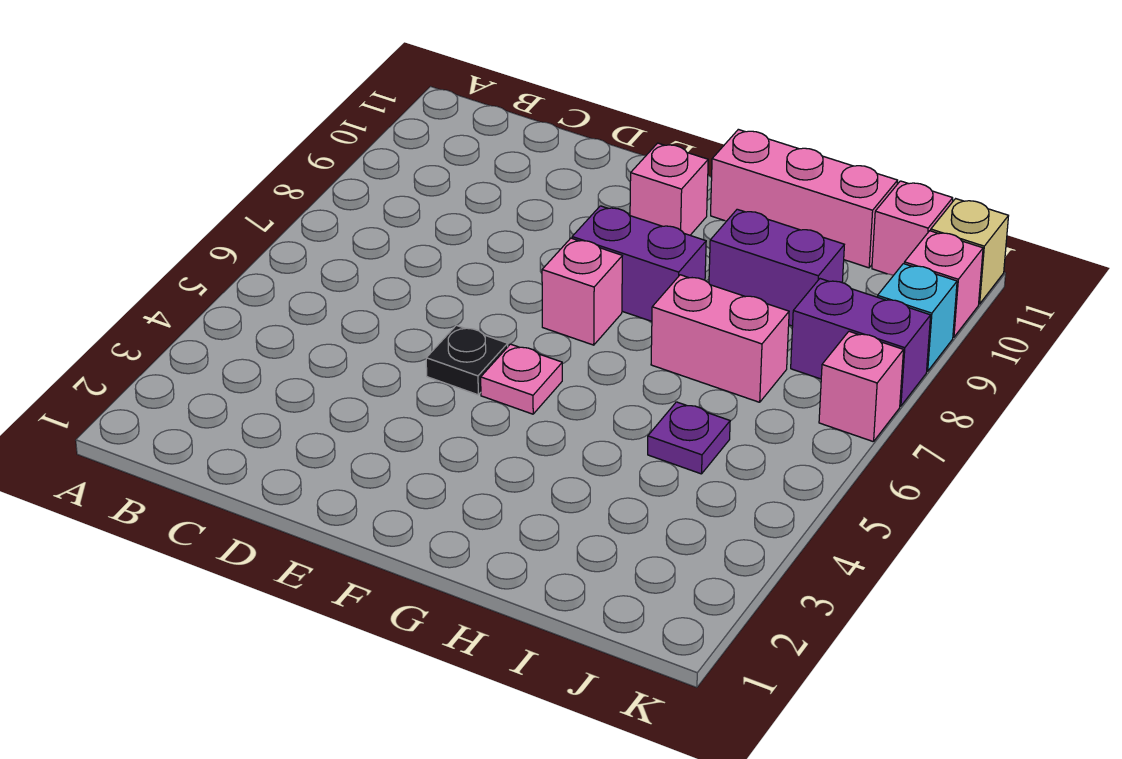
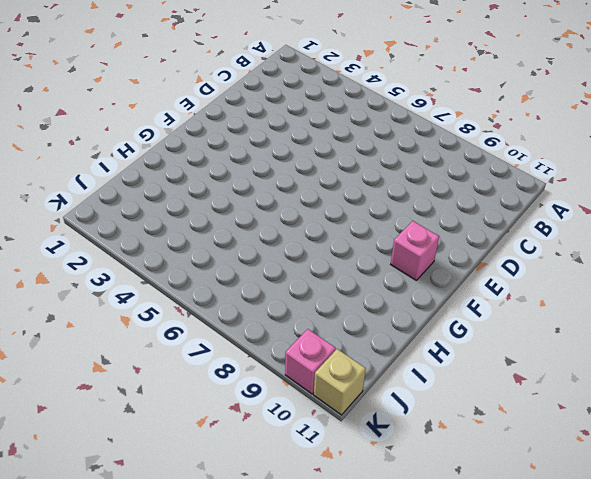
none -> black 1x1 plate [426,325,508,395]
none -> pink 1x1 plate [481,344,562,414]
none -> pink 1x1 brick [542,238,622,345]

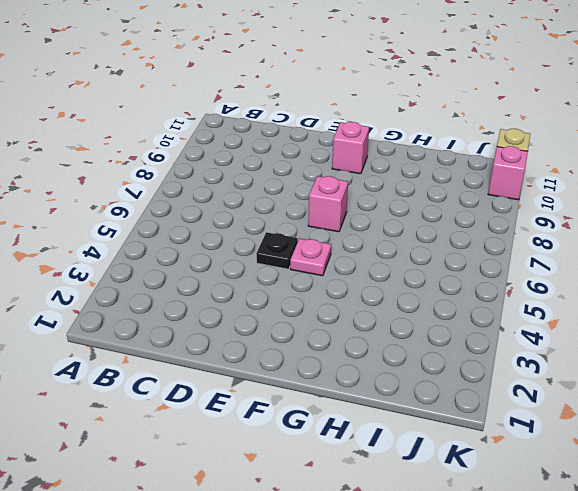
none -> purple 1x2 brick [572,206,706,321]
none -> pink 1x3 brick [711,129,898,268]
none -> pink 1x2 brick [651,275,789,402]

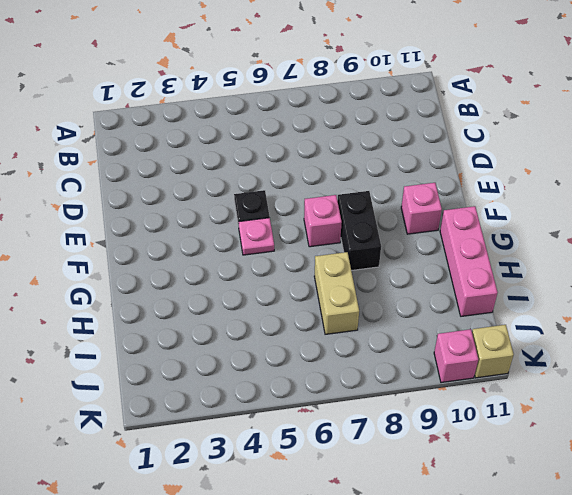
black 1x2 brick [337,191,381,271] -> purple 1x2 brick [572,206,706,321]
tan 1x2 brick [314,252,359,334] -> pink 1x2 brick [651,275,789,402]
none -> purple 1x2 brick [709,209,844,326]
none -> purple 1x1 plate [648,402,730,474]
none -> purple 1x2 brick [791,279,931,406]

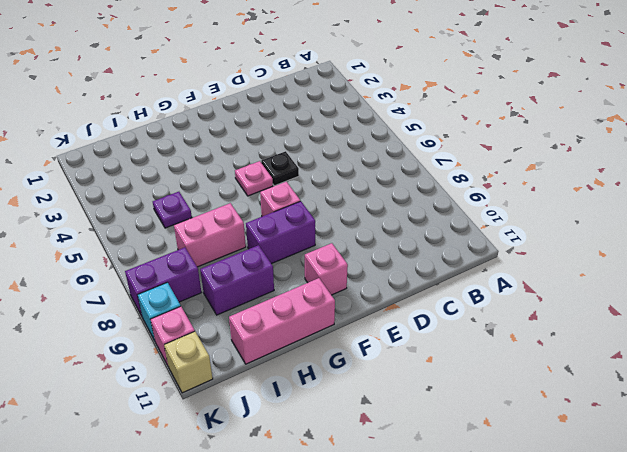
none -> pink 1x1 brick [872,181,953,275]
none -> pink 1x1 brick [819,331,903,442]

